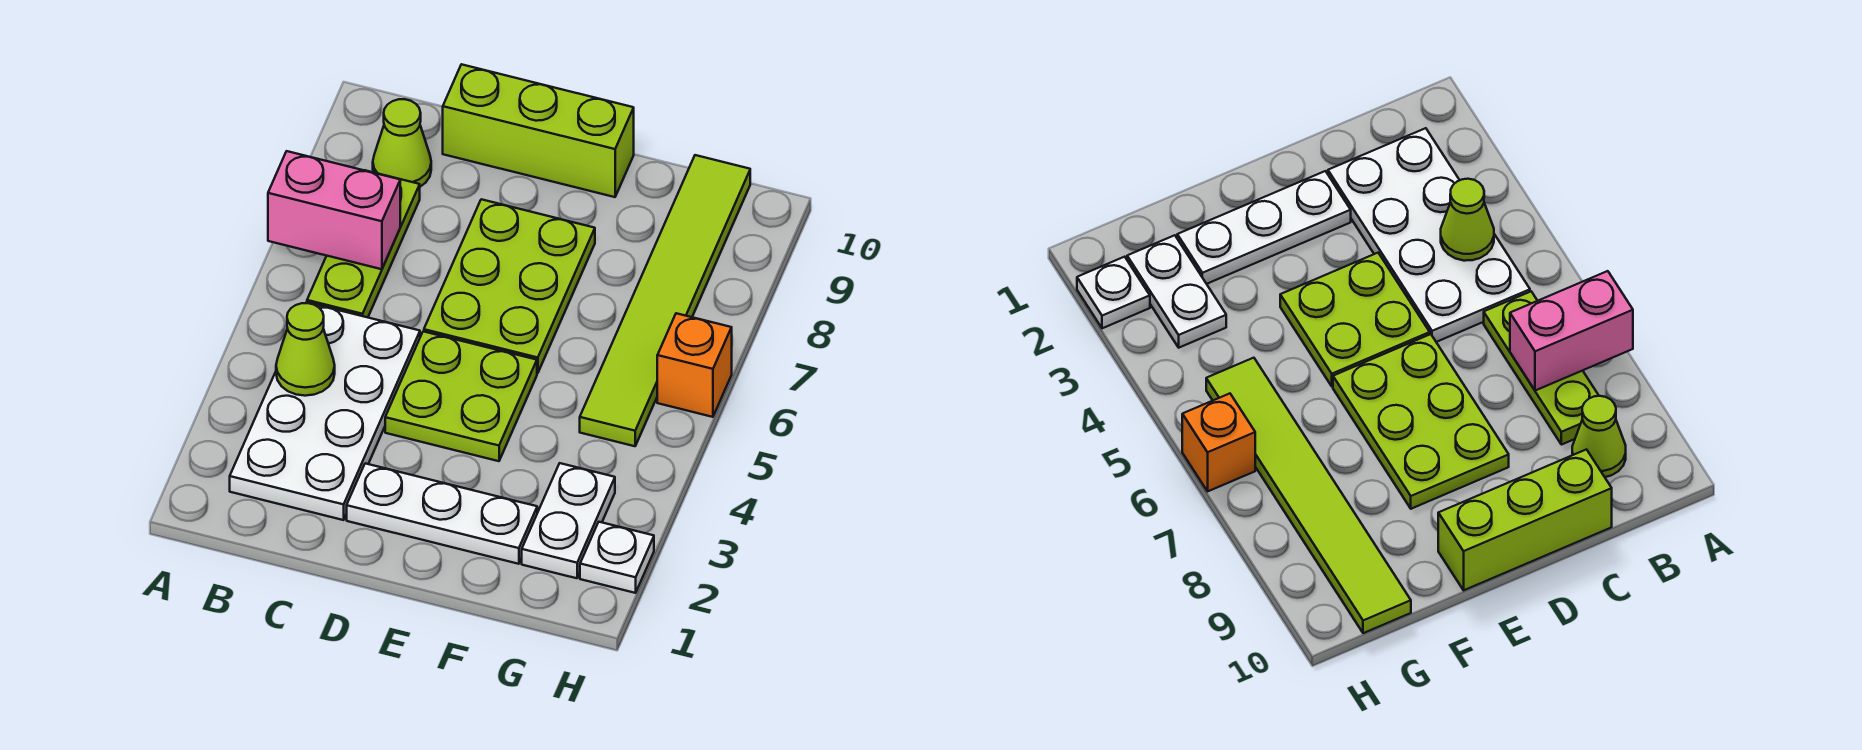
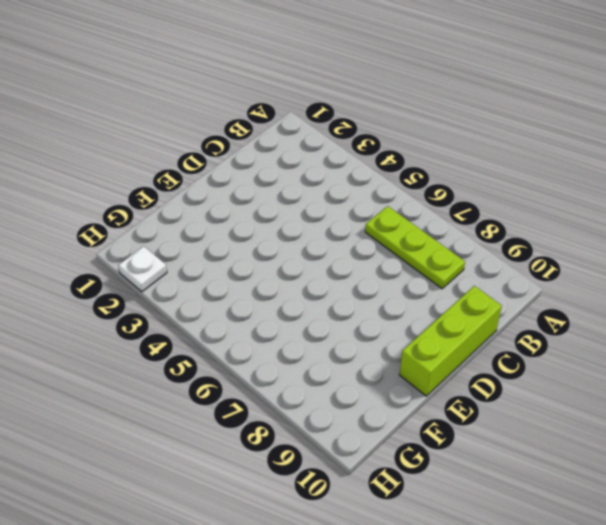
none -> white 2x4 plate [230,302,420,520]
none -> lime 1x1 cone [373,99,431,187]
none -> white 1x3 plate [347,463,537,564]

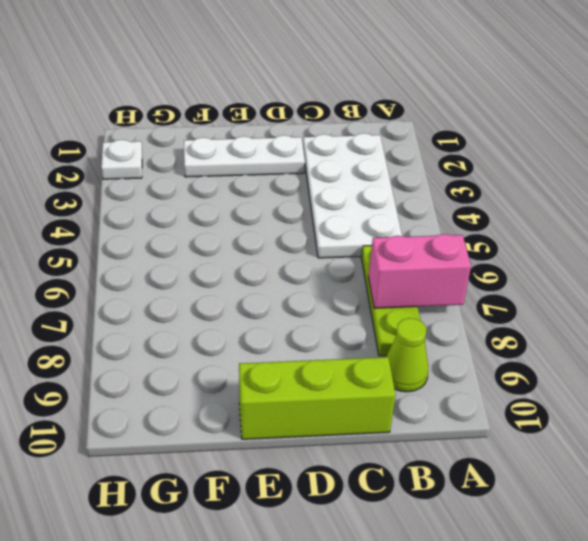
none -> lime 2x2 plate [385,331,537,461]
none -> lime 2x3 plate [424,199,595,373]
none -> white 1x2 plate [522,463,615,578]

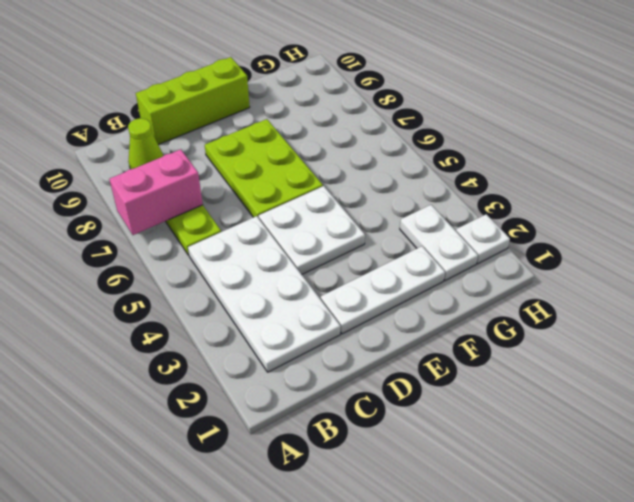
white 2x2 plate [259,186,365,274] -> lime 2x2 plate [385,331,537,461]
none -> lime 1x6 tile [580,155,750,446]
none -> orange 1x1 brick [657,313,732,417]
none -> lime 1x1 cone [276,303,335,396]

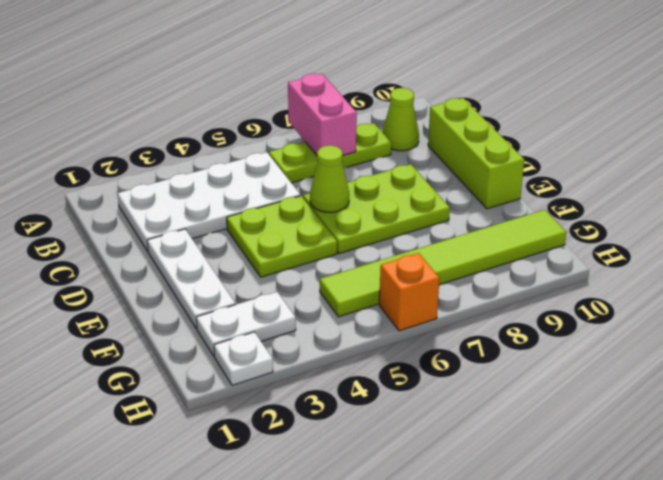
lime 1x1 cone [310,145,349,212] -> lime 1x1 cone moved to [276,303,335,396]

